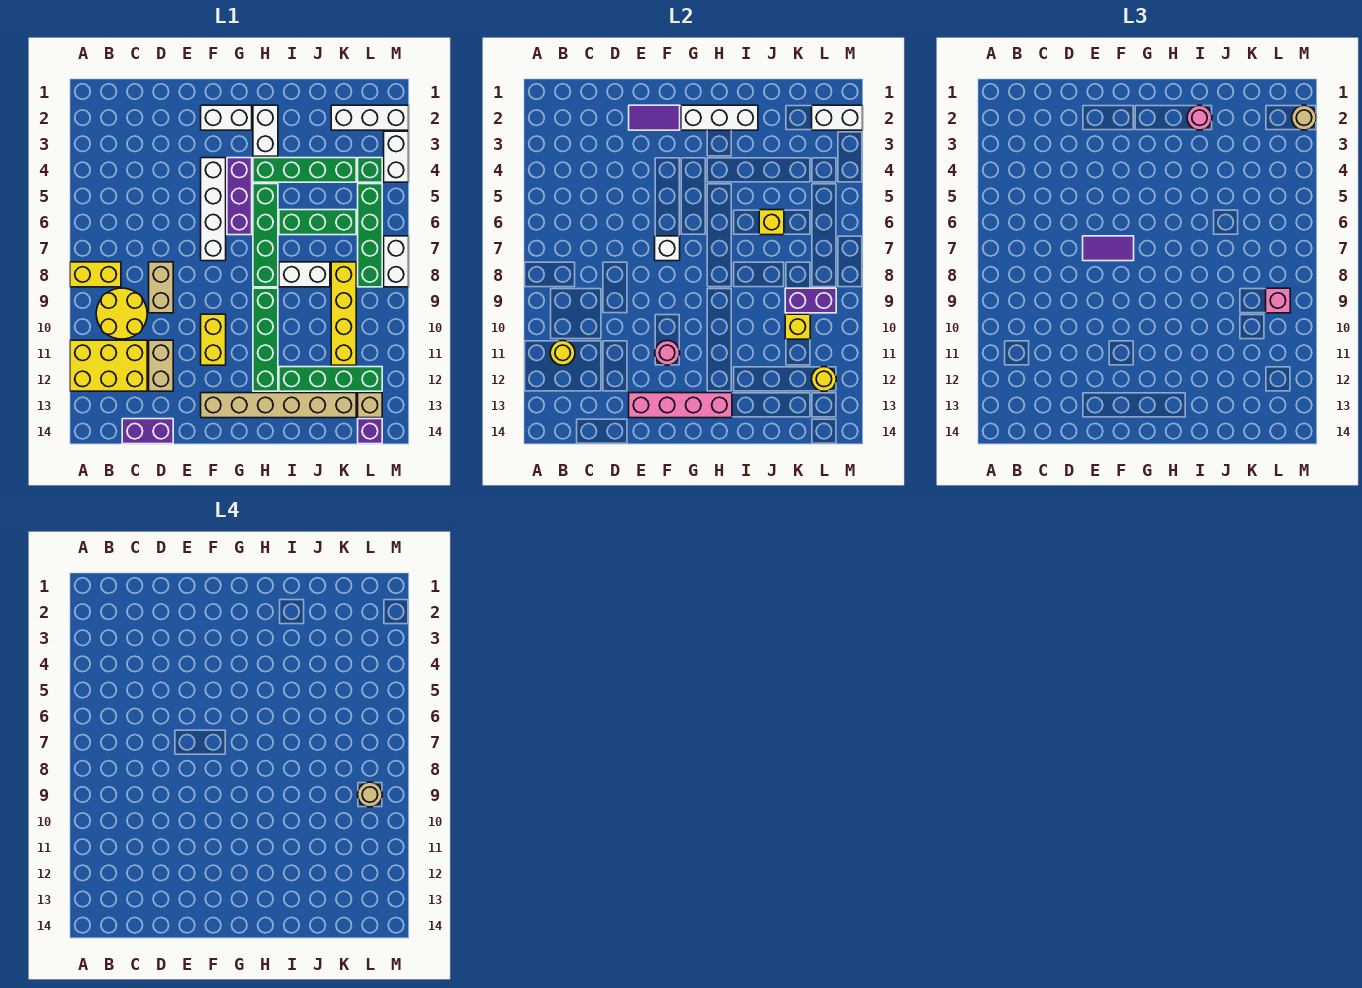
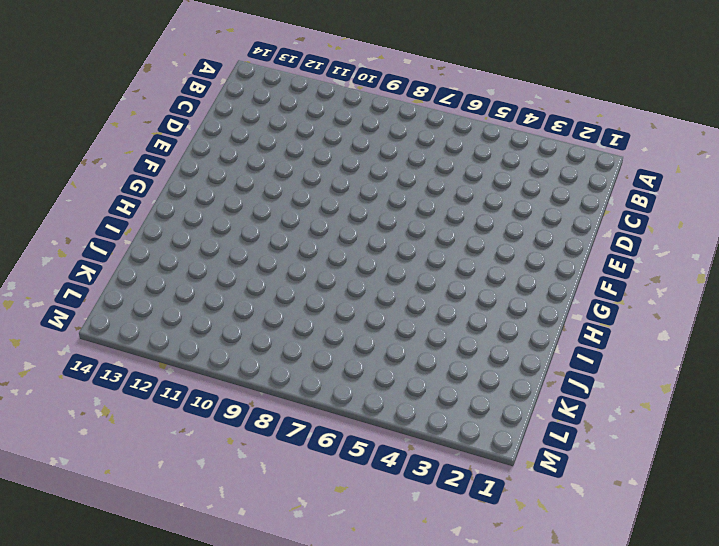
none -> yellow 1x2 brick [70,262,121,287]
none -> yellow 2x3 brick [70,340,147,391]
none -> yellow 2x2 round brick [96,288,147,339]
none -> purple 1x2 brick [122,419,173,444]

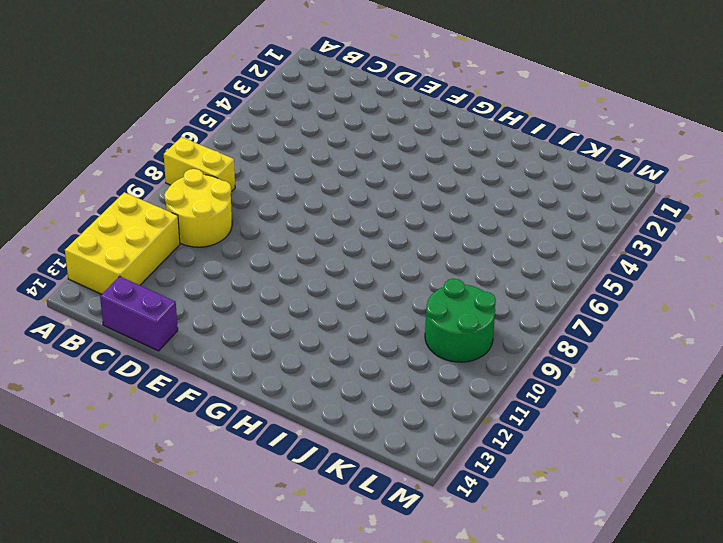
yellow 2x3 brick [65,192,180,294] -> yellow 2x3 brick turned to [70,340,147,391]
green 2x2 round brick [425,279,496,362] -> yellow 1x4 brick [331,262,356,365]
none -> tan 1x2 brick [149,262,173,313]
none -> tan 1x2 brick [149,340,173,391]
none -> white 1x2 brick [201,105,252,130]
none -> white 1x4 brick [201,158,226,261]

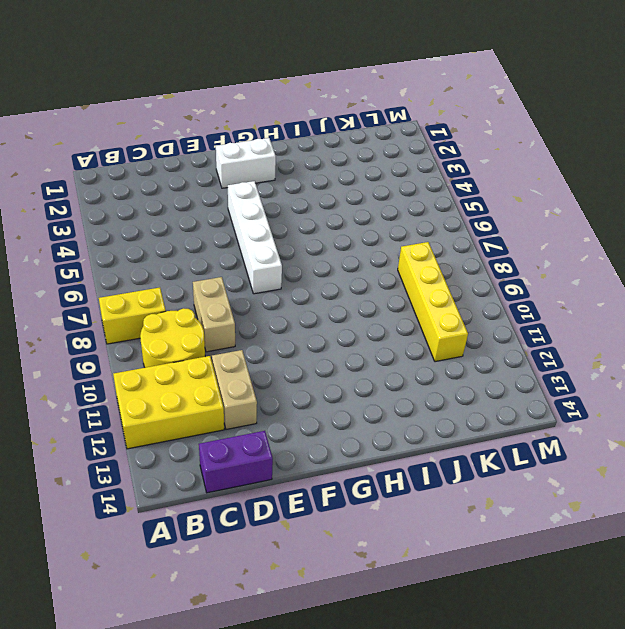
none -> yellow 1x2 brick [201,314,226,365]
none -> tan 1x6 brick [201,393,356,418]
none -> purple 1x3 brick [227,158,252,235]
none -> white 1x2 brick [253,105,278,156]

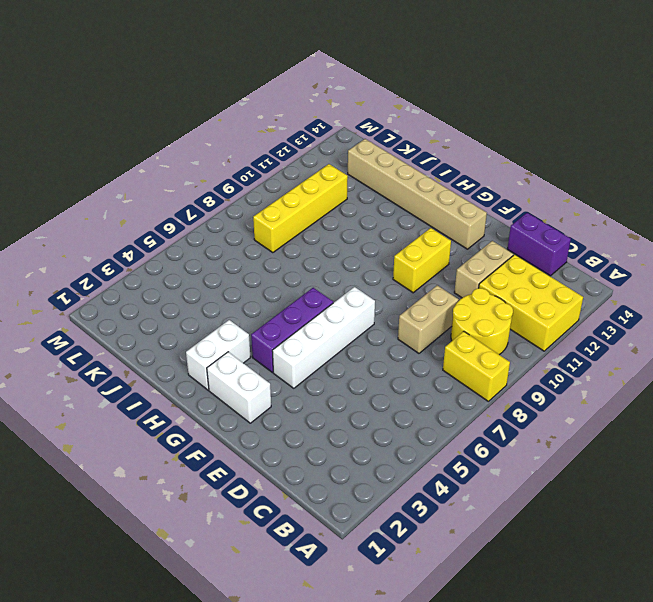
none -> green 1x4 brick [253,158,356,182]
none -> green 1x4 brick [253,184,278,287]
none -> green 1x4 brick [253,288,278,391]
none -> green 1x3 brick [279,210,356,235]

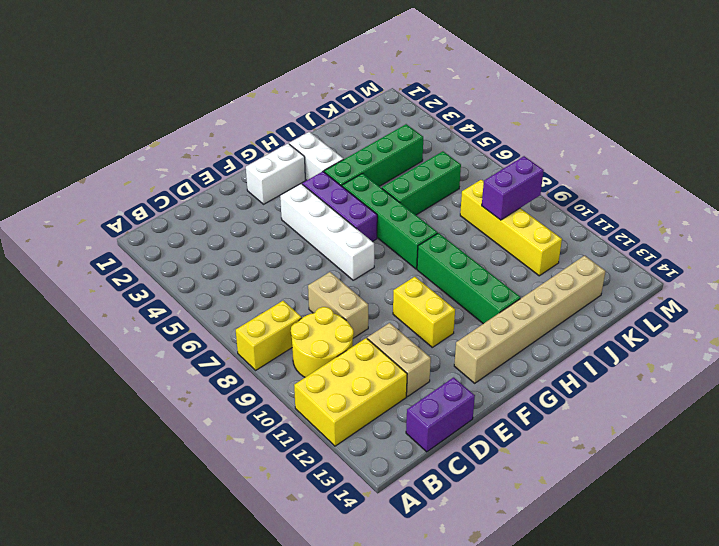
none -> white 1x2 brick [279,262,330,287]
none -> green 1x4 brick [279,367,382,391]
none -> white 1x3 brick [331,105,409,130]
none -> green 1x1 brick [358,158,382,182]

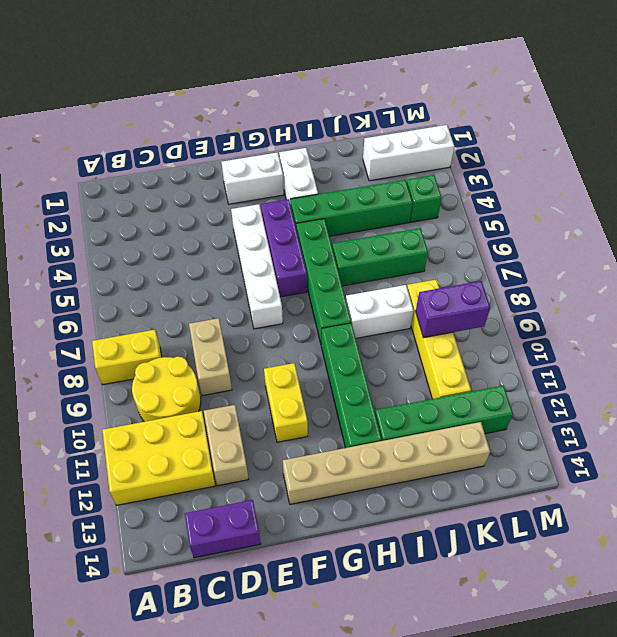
none -> green 1x4 brick [358,184,382,287]
none -> tan 1x1 brick [358,393,382,418]
none -> purple 1x1 brick [358,419,382,444]
none -> white 1x2 brick [384,131,409,182]

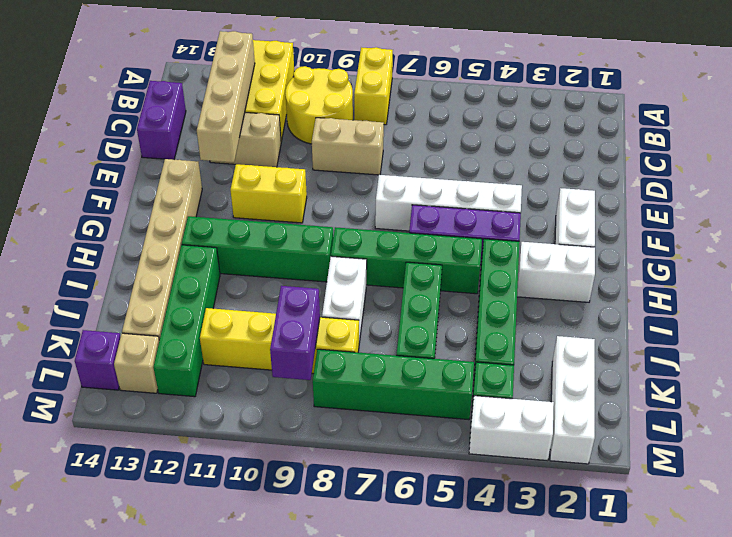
tan 1x4 brick [197,31,255,162] -> none
none -> white 1x2 brick [384,236,409,287]
none -> yellow 1x1 round brick [550,340,575,365]
none -> purple 1x2 tile [629,105,680,130]
none -> pink 1x4 brick [629,393,732,418]

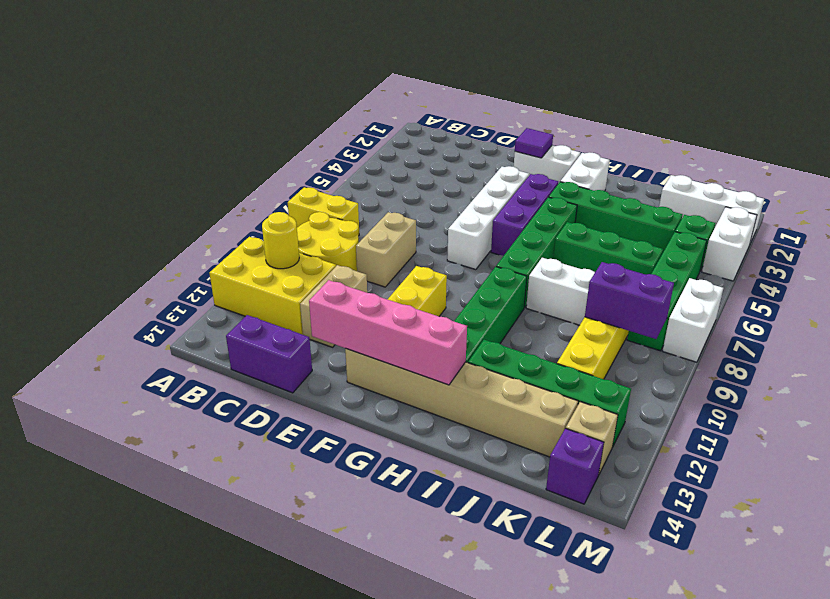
purple 1x1 tile [515,128,553,158] -> purple 1x2 tile [629,105,680,130]
none -> white 1x1 brick [655,236,680,261]
none -> pink 1x1 round brick [655,340,680,365]
none -> white 1x3 brick [681,105,758,130]
none -> yellow 1x1 brick [759,210,784,235]

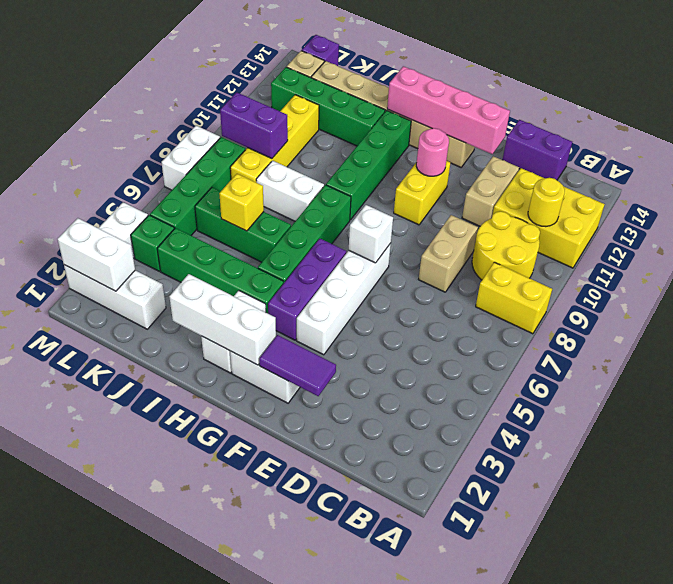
none -> yellow 1x1 brick [785,314,810,339]
none -> yellow 1x1 round brick [812,367,836,391]
none -> purple 1x2 tile [1083,236,1134,261]
none -> pink 1x1 round brick [1187,105,1212,130]

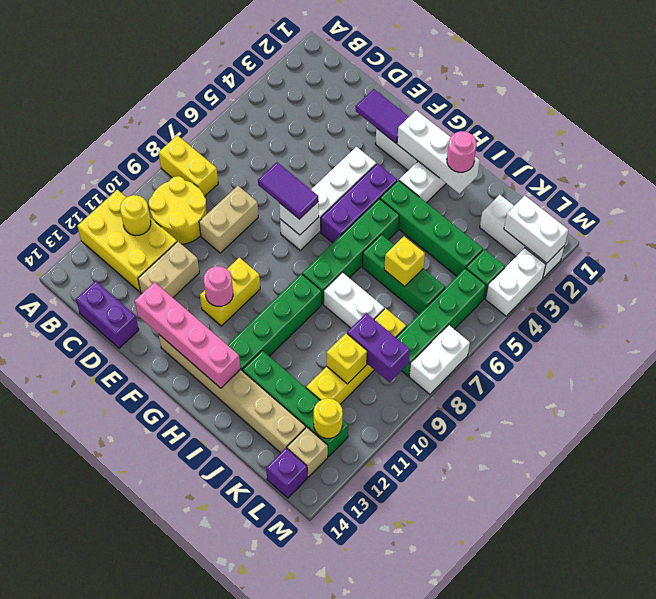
none -> pink 1x1 brick [1266,288,1290,313]
none -> tan 1x1 round brick [1292,105,1316,130]
none -> tan 1x1 round brick [358,782,382,807]

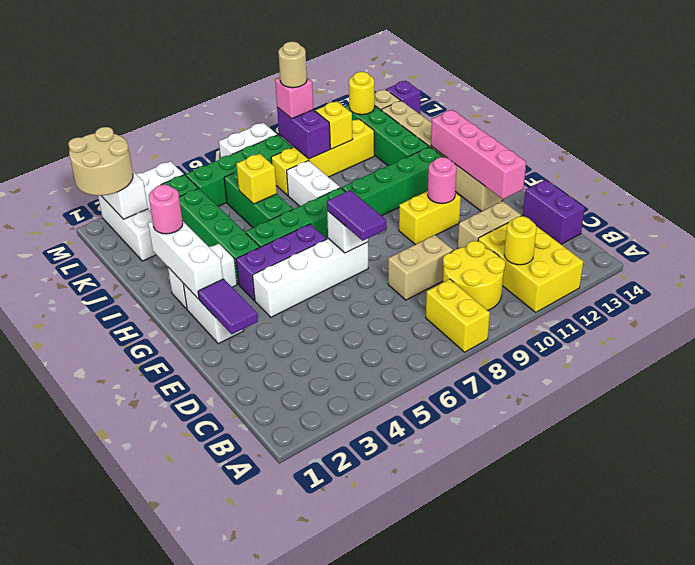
tan 2x2 round brick [68,127,133,196] -> tan 1x1 round brick [1292,105,1316,130]

